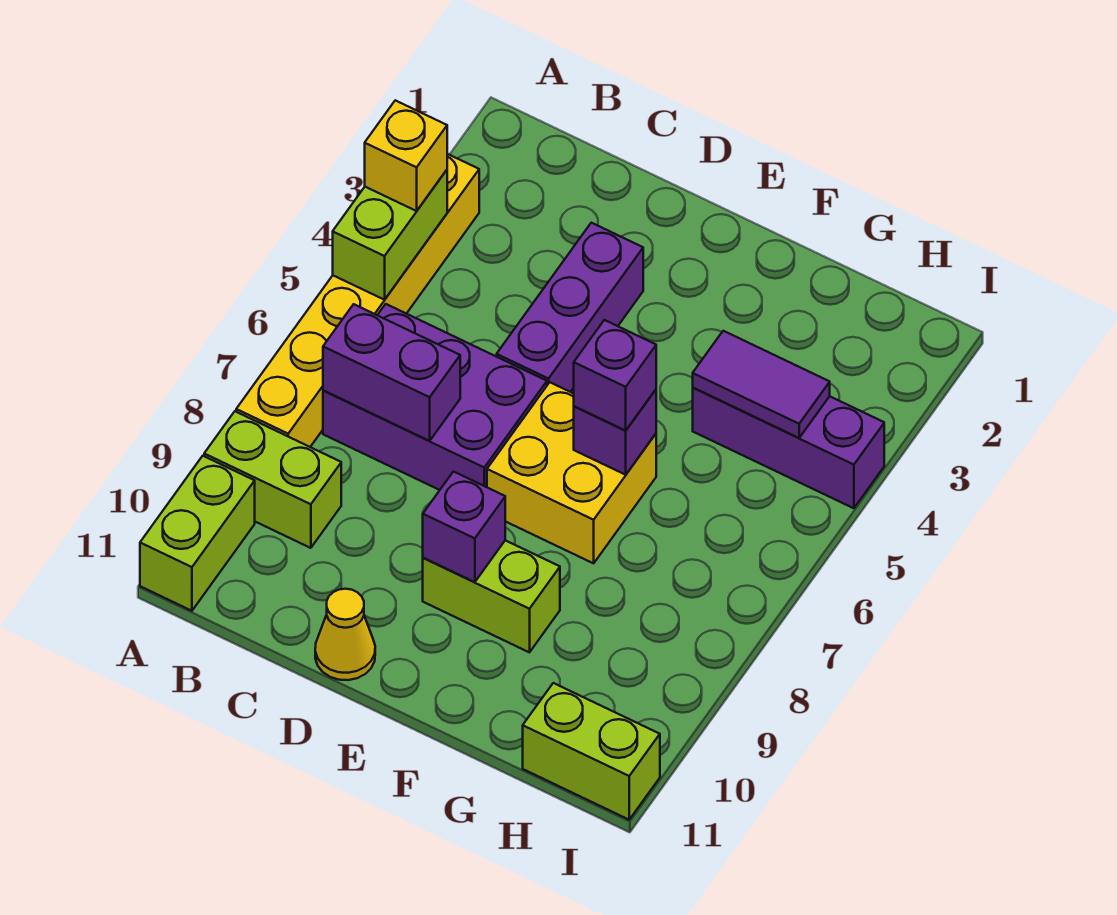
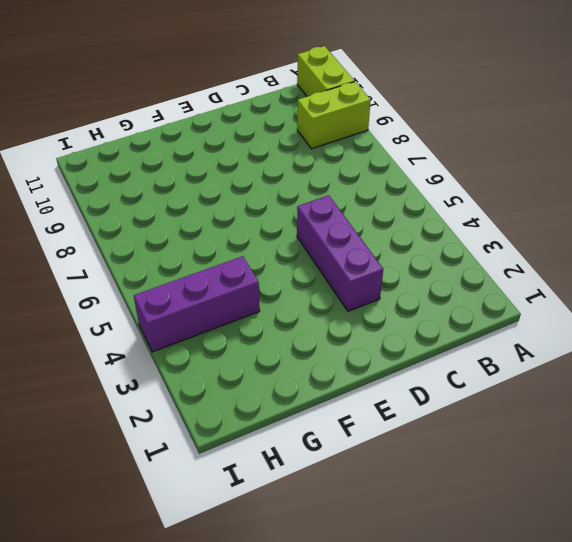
none -> yellow 1x6 brick [236,154,479,447]
none -> purple 2x3 brick [323,304,547,490]
none -> yellow 1x1 cone [315,589,375,680]

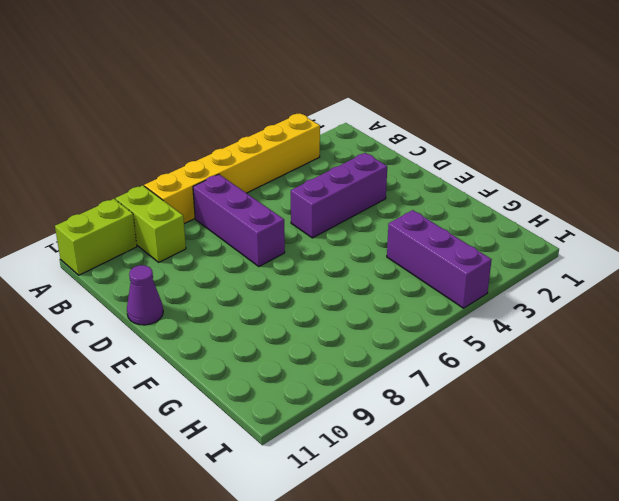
purple 1x3 brick [193,174,285,266] -> purple 2x3 brick [323,304,547,490]
purple 1x1 cone [127,265,163,325] -> yellow 1x1 cone [315,589,375,680]
none -> yellow 2x2 brick [487,382,656,563]
none -> lime 1x2 brick [423,540,560,652]
none -> lime 1x2 brick [523,683,660,820]

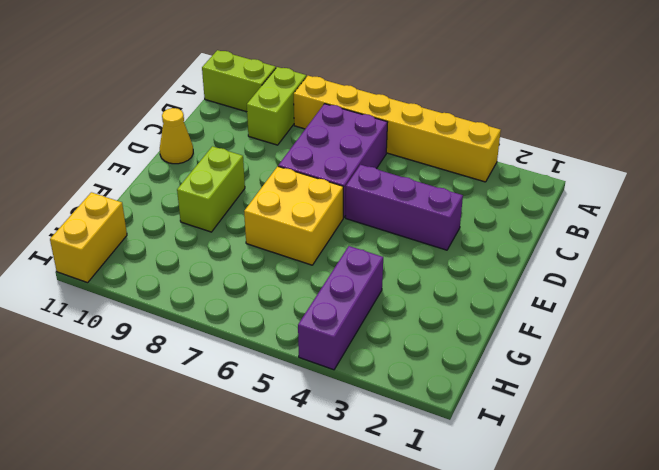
yellow 1x2 brick [50,192,127,283] -> lime 1x2 brick [523,683,660,820]
none -> lime 1x2 brick [333,170,447,300]
none -> purple 1x2 brick [323,304,460,441]
none -> purple 1x1 brick [423,472,505,582]

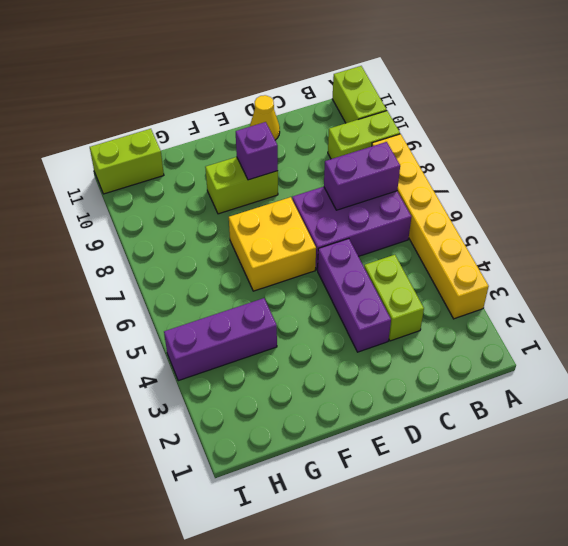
lime 1x2 brick [364,255,424,341] -> lime 1x2 brick moved to [333,170,447,300]
none -> purple 1x1 brick [574,390,656,475]
none -> purple 1x2 tile [693,331,830,438]
none -> yellow 1x1 brick [365,100,447,211]

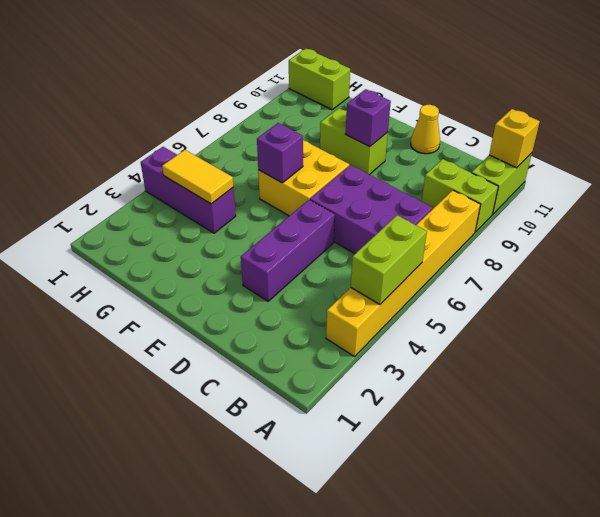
yellow 1x1 brick [489,109,540,168] -> yellow 1x1 brick moved to [365,100,447,211]
yellow 1x2 tile [162,150,233,204] -> purple 1x2 tile [693,331,830,438]
none -> purple 1x2 brick [323,304,460,441]
none -> purple 1x1 brick [574,320,656,430]

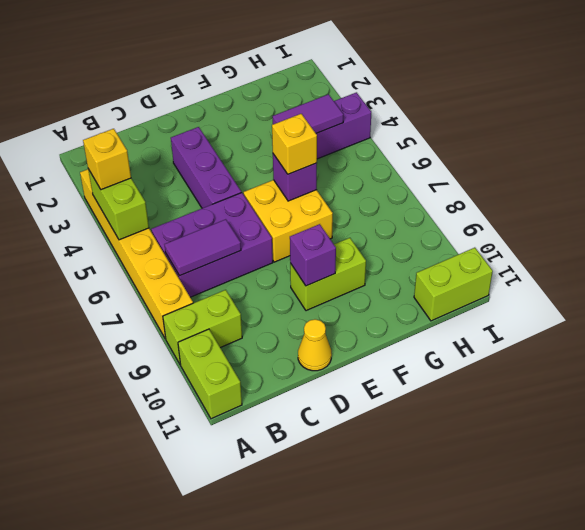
purple 1x2 tile [165,219,241,276] -> purple 1x2 brick [323,304,460,441]
yellow 1x1 brick [272,114,317,174] -> purple 1x1 brick [574,320,656,430]

